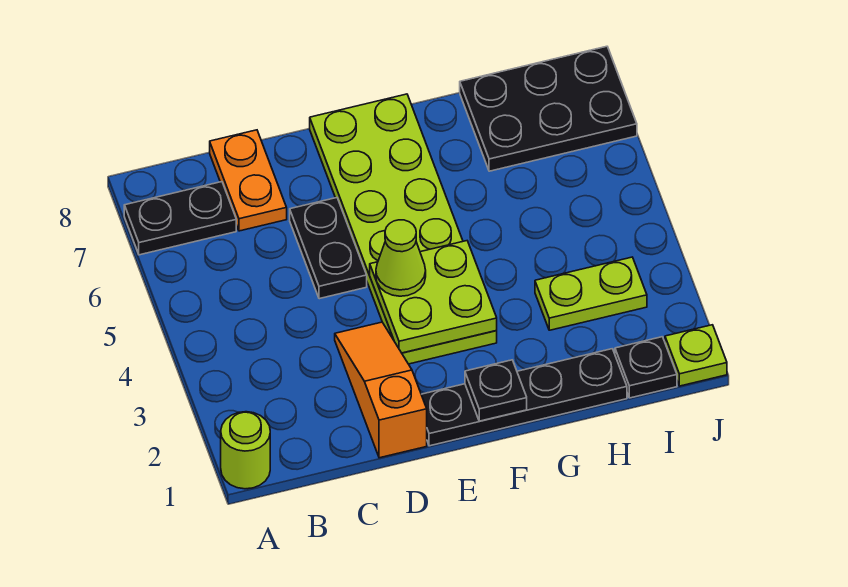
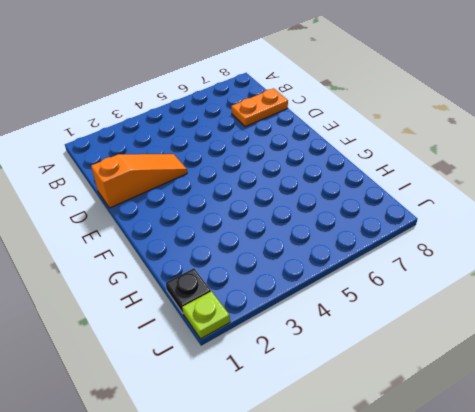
none -> lime 1x1 round brick [221,412,270,489]
none -> black 1x2 plate [124,182,236,255]
none -> black 1x2 plate [290,198,367,299]

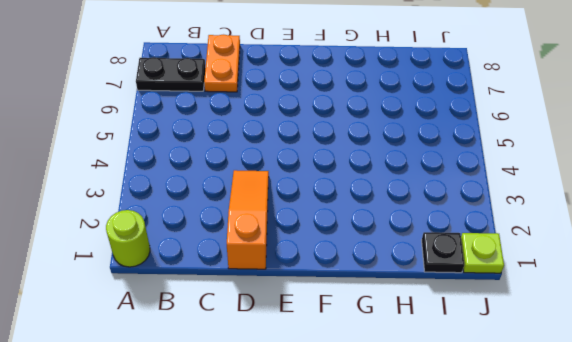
none -> black 1x2 plate [290,198,367,299]
none -> black 1x4 plate [421,349,627,446]
none -> lime 2x6 plate [310,94,497,364]

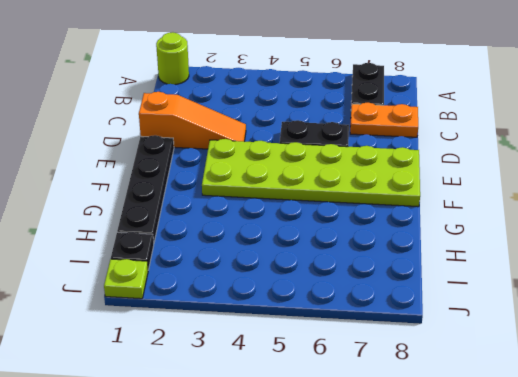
none -> lime 1x2 plate [535,257,647,330]
none -> black 2x3 plate [460,46,637,171]
none -> lime 2x2 plate [370,241,497,353]

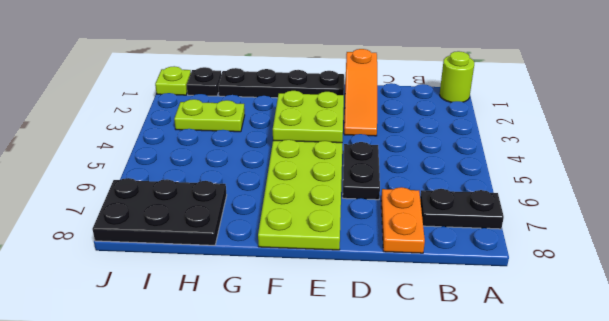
none -> black 1x1 plate [465,360,527,421]
none -> lime 1x1 cone [376,220,426,296]

